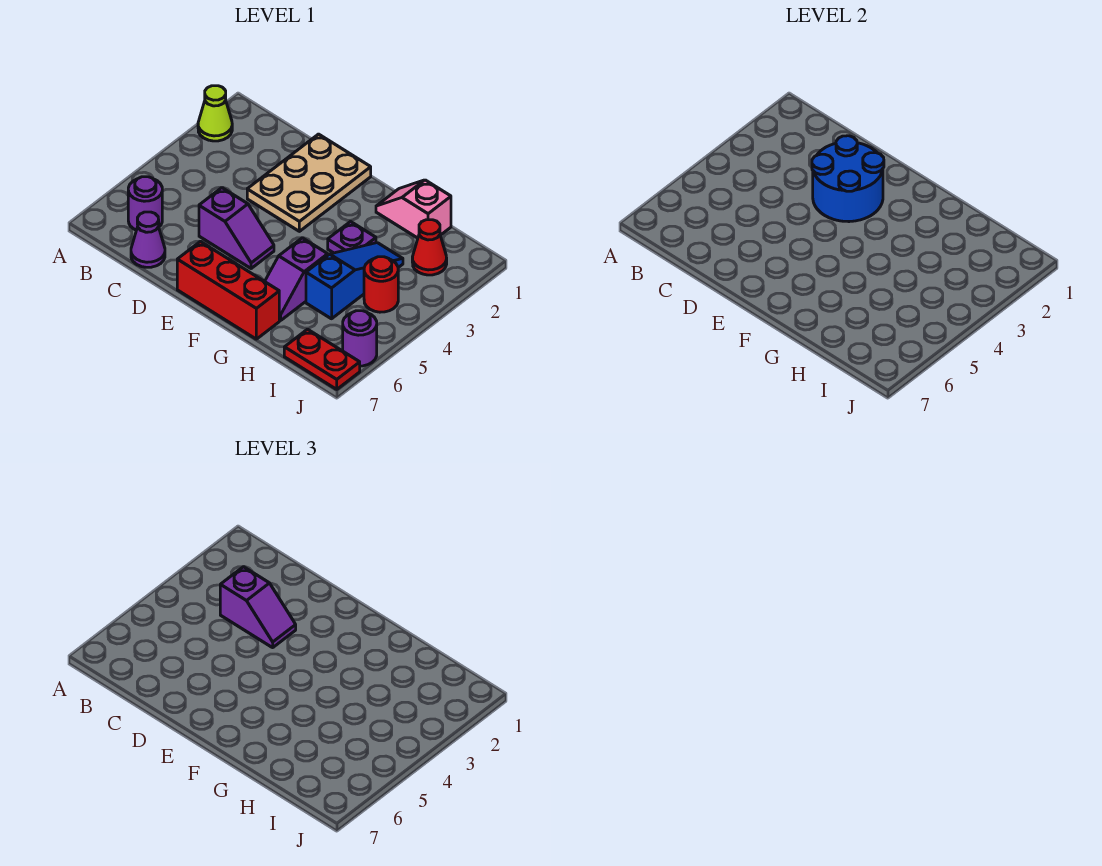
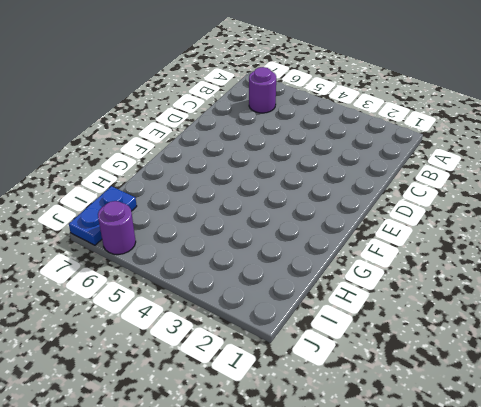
blue 1x2 plate [69,186,137,245] -> red 1x2 plate [284,329,360,389]
none -> lime 1x1 cone [198,86,232,141]
none -> purple 1x1 cone [131,212,165,267]
none -> tan 2x3 plate [247,134,371,231]

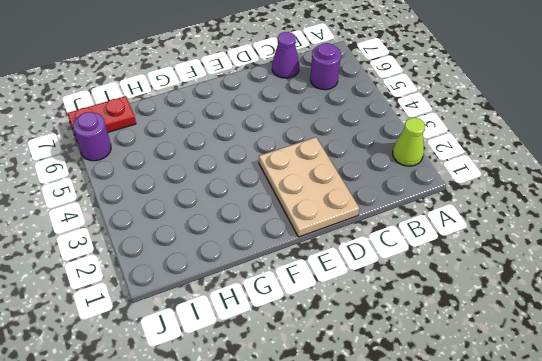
none -> purple 1x2 slope [199,188,274,269]
none -> red 1x3 brick [177,241,279,339]
none -> pink 1x2 slope [376,180,451,238]

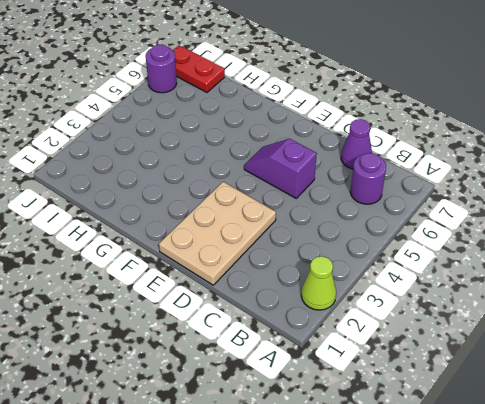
none -> red 1x3 brick [177,241,279,339]
none -> pink 1x2 slope [376,180,451,238]
none -> purple 1x1 plate [328,222,376,253]

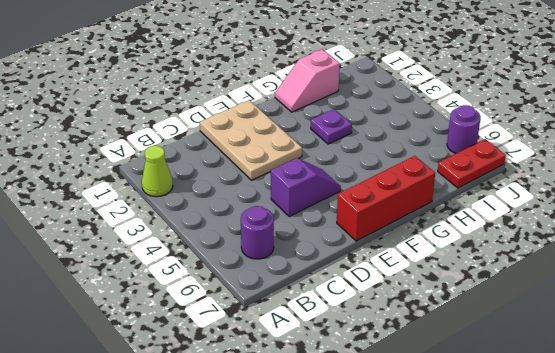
none -> purple 1x1 cone [131,212,165,267]
none -> purple 1x2 slope [265,238,328,321]
none -> blue 1x3 slope [306,243,403,319]

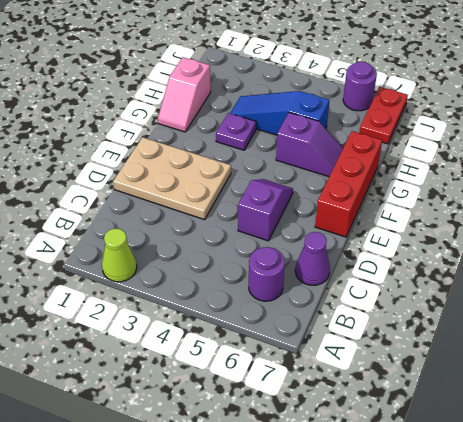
none -> red 1x1 cone [412,220,447,275]
none -> red 1x1 round brick [364,257,398,312]
none -> blue 2x2 round brick [812,136,884,222]

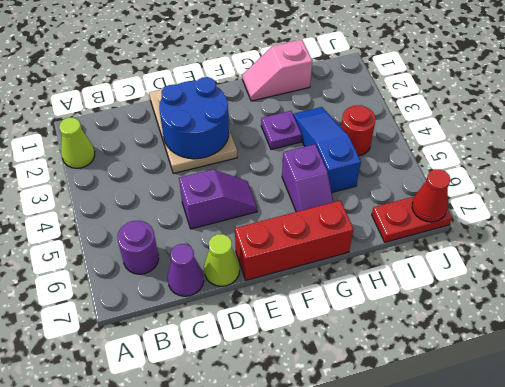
lime 1x1 cone [204,234,240,286] -> none
red 1x1 cone [412,169,450,222] -> red 1x1 cone moved to [412,220,447,275]
none -> purple 1x1 round brick [343,311,377,366]
none -> purple 1x2 slope [220,567,296,648]

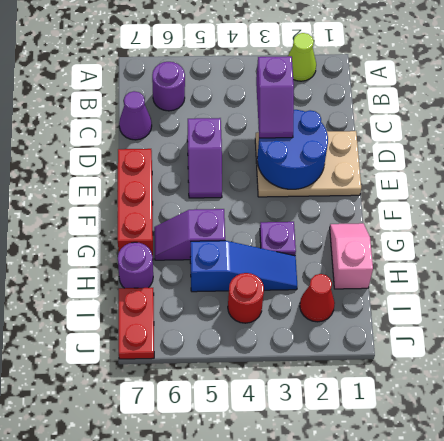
purple 1x1 round brick [118,242,153,288] -> purple 1x1 round brick moved to [343,311,377,366]

